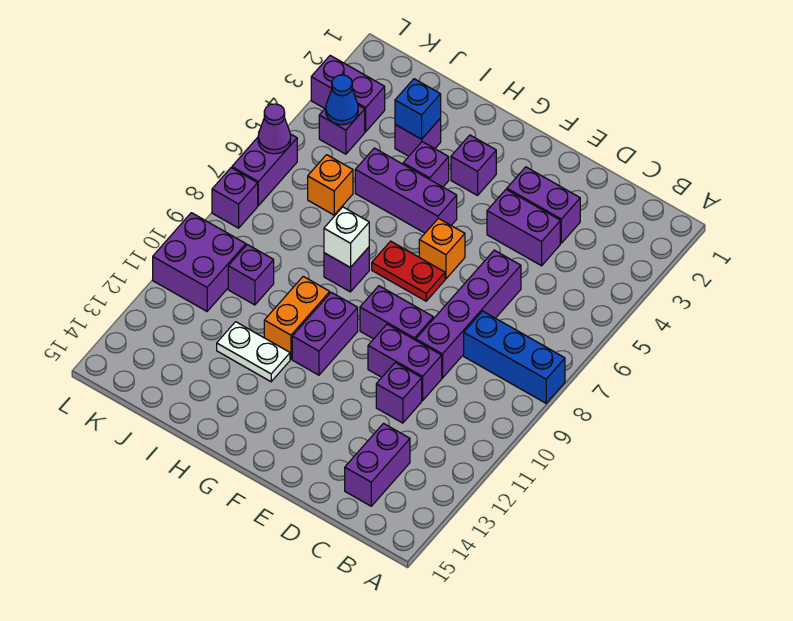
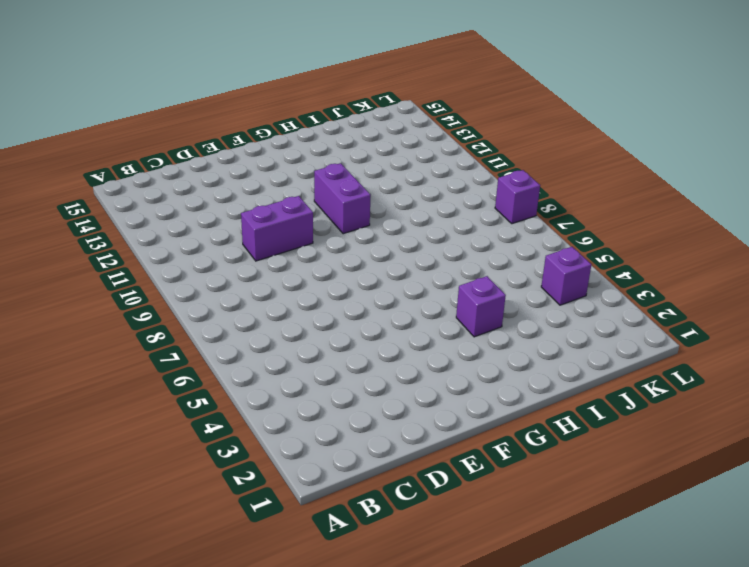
none -> blue 1x3 brick [464,311,565,403]
none -> purple 1x2 brick [345,424,410,506]
none -> purple 1x2 brick [507,167,580,243]

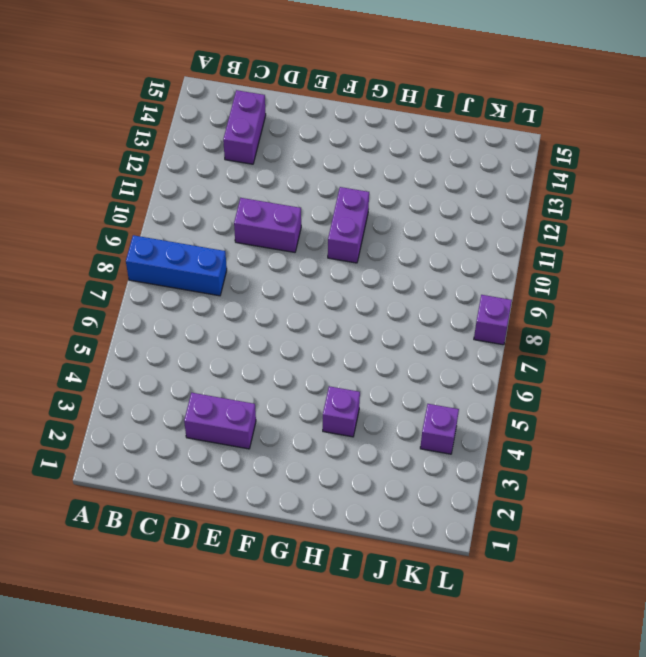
none -> purple 1x2 brick [487,190,560,266]
none -> purple 1x4 brick [416,250,521,378]
none -> purple 1x1 brick [376,363,422,423]

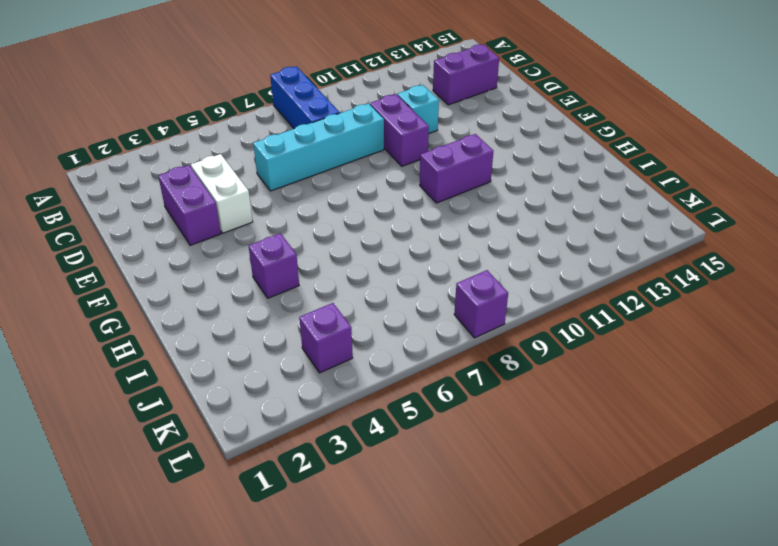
white 1x2 brick [191,154,253,233] -> purple 1x2 brick [487,190,560,266]
cyan 1x4 brick [253,103,384,191] -> purple 1x4 brick [416,250,521,378]
cyan 1x1 brick [397,85,439,133] -> purple 1x1 brick [376,363,422,423]
none -> purple 1x2 brick [360,286,433,340]
none -> orange 1x1 brick [419,218,465,279]
none -> red 1x2 plate [372,241,445,301]

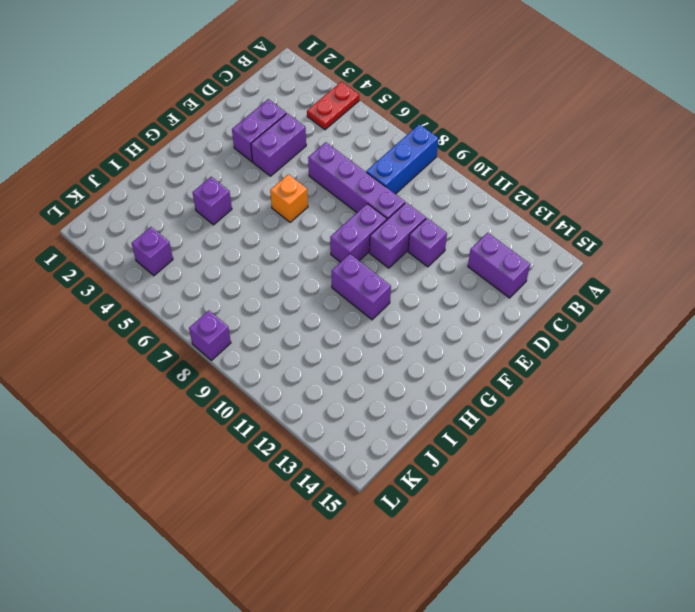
red 1x2 plate [307,82,359,130] -> red 1x2 plate moved to [372,241,445,301]
none -> purple 1x1 brick [451,135,496,195]
none -> purple 1x3 brick [355,148,457,233]
none -> purple 1x1 brick [324,247,369,292]

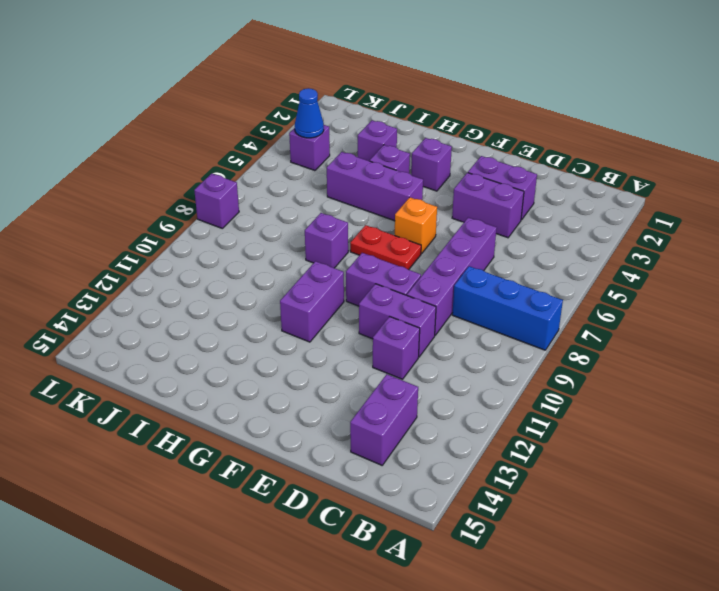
none -> orange 1x2 brick [264,276,330,359]
none -> white 1x2 plate [217,322,290,382]
none -> orange 1x1 brick [308,155,353,215]

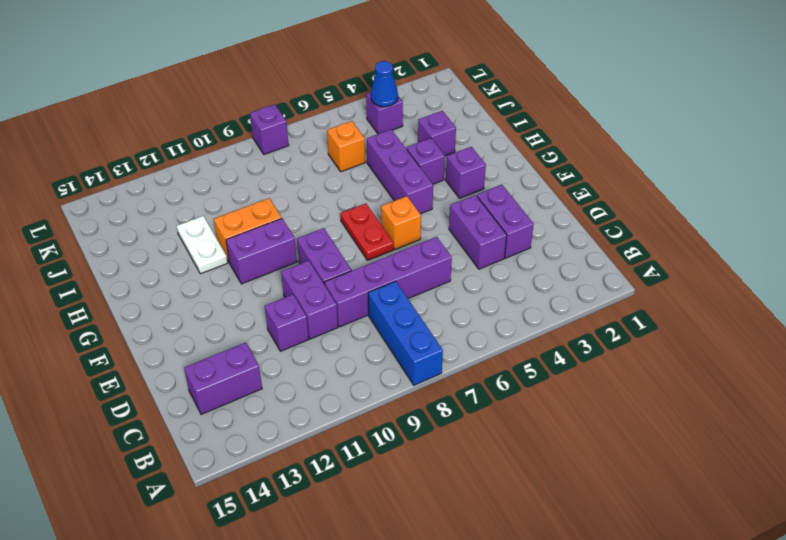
none -> purple 1x1 brick [324,247,369,292]
none -> purple 1x1 brick [228,245,274,305]
none -> purple 1x2 brick [311,56,385,132]

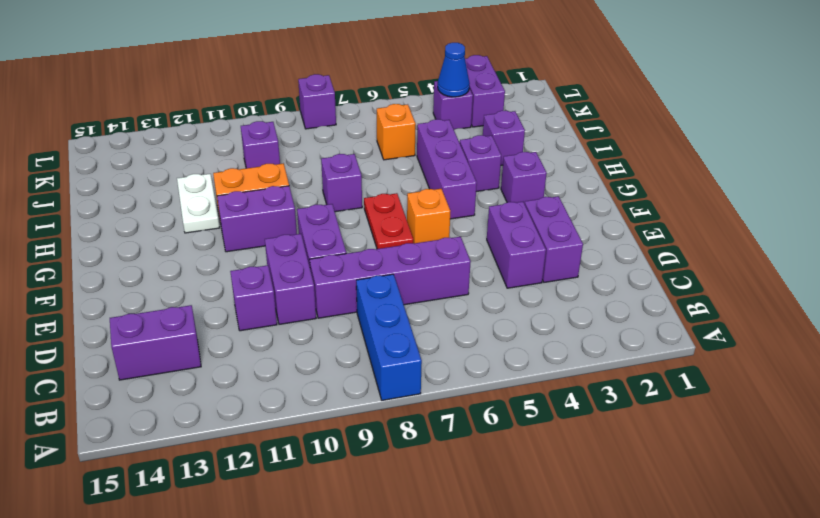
none -> purple 2x2 brick [153,213,246,311]
none -> purple 1x2 brick [232,134,297,206]
none -> white 1x1 brick [324,207,369,268]

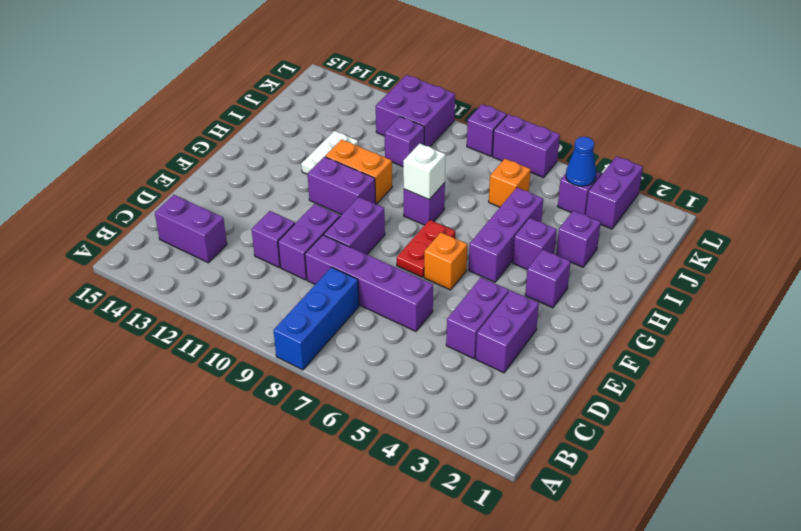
none -> blue 1x1 brick [395,79,441,139]
none -> purple 1x1 cone [258,104,291,154]

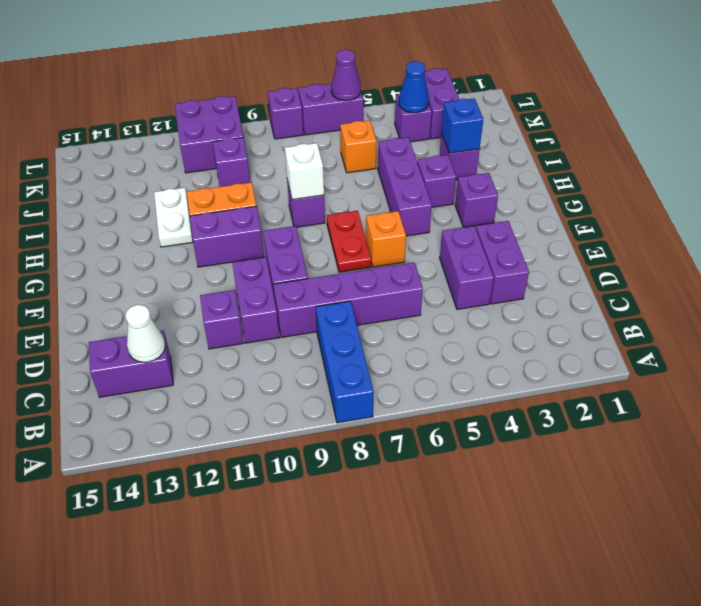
white 1x1 cone [125,305,165,362] -> none

